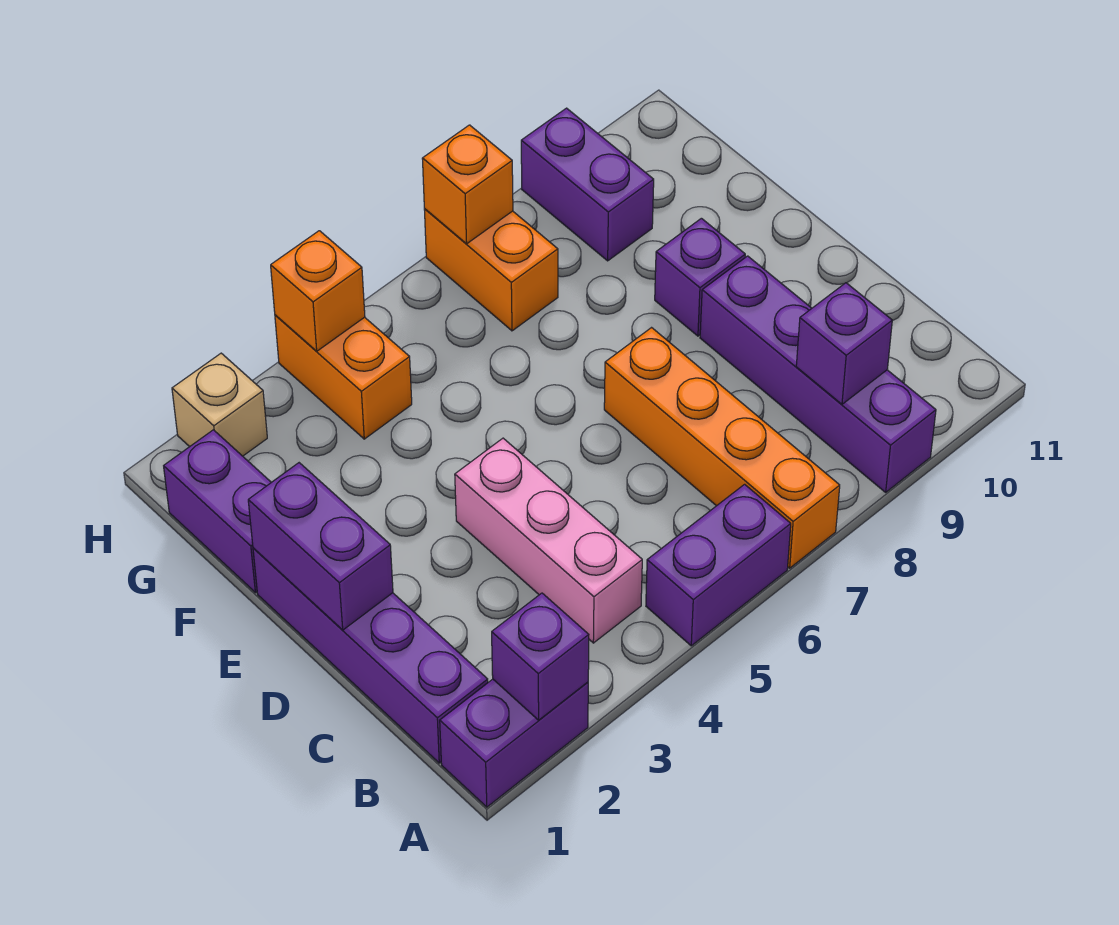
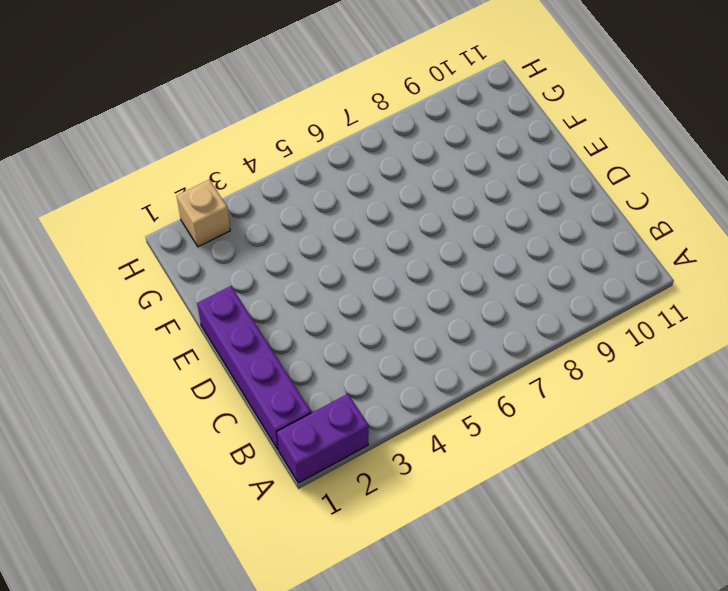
none -> purple 1x2 brick [646,484,791,646]
none -> orange 1x4 brick [604,328,840,568]
none -> purple 1x4 brick [700,256,936,492]

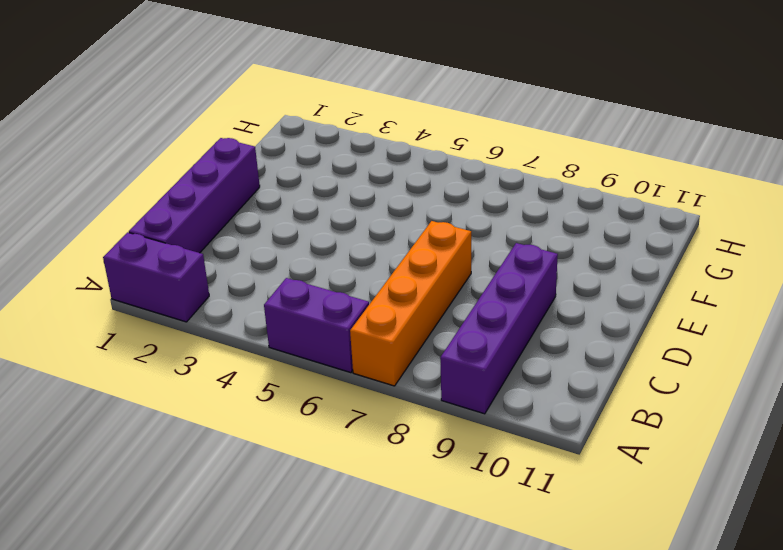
none -> pink 1x3 brick [455,438,642,643]
none -> purple 1x1 brick [655,218,745,336]
none -> purple 1x2 brick [164,430,271,593]

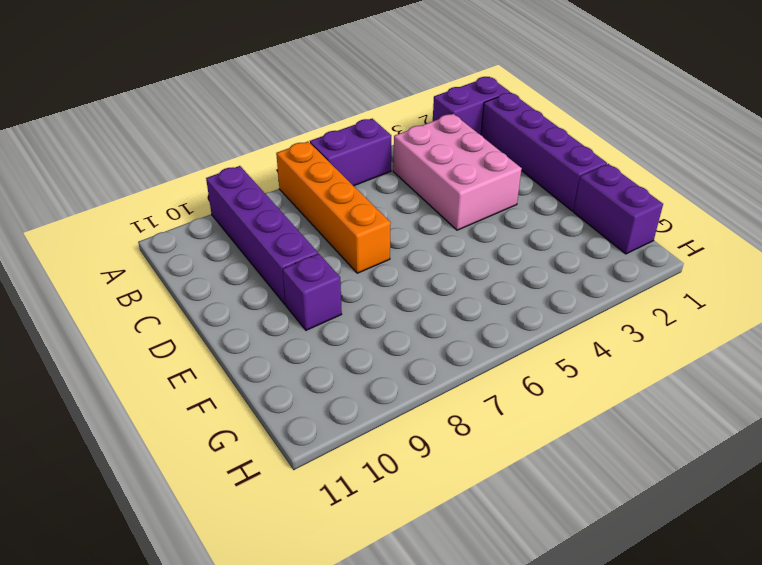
pink 2x3 brick [393,114,522,230] -> pink 1x3 brick [455,438,642,643]
none -> orange 1x2 brick [275,315,412,439]
none -> orange 1x2 brick [424,209,558,331]
none -> purple 1x2 brick [521,108,654,261]

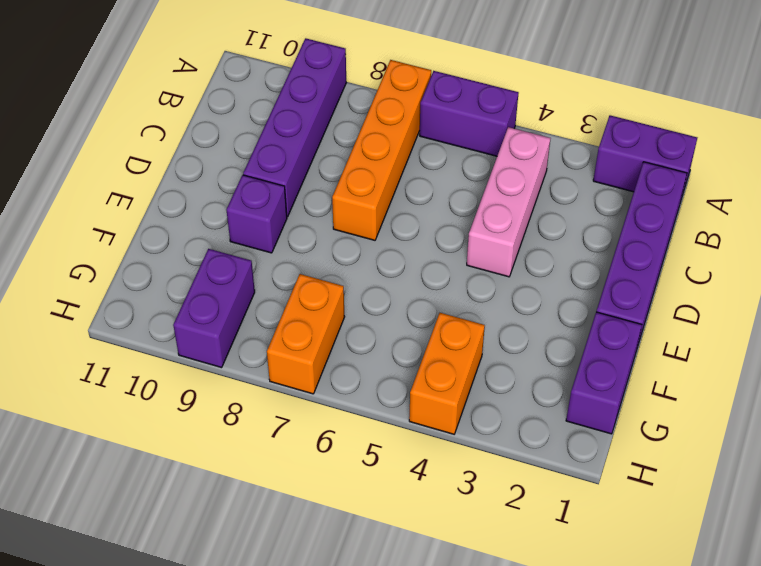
none -> tan 1x1 brick [172,353,267,456]
none -> purple 1x1 brick [492,593,589,720]
none -> purple 1x1 brick [796,283,892,404]

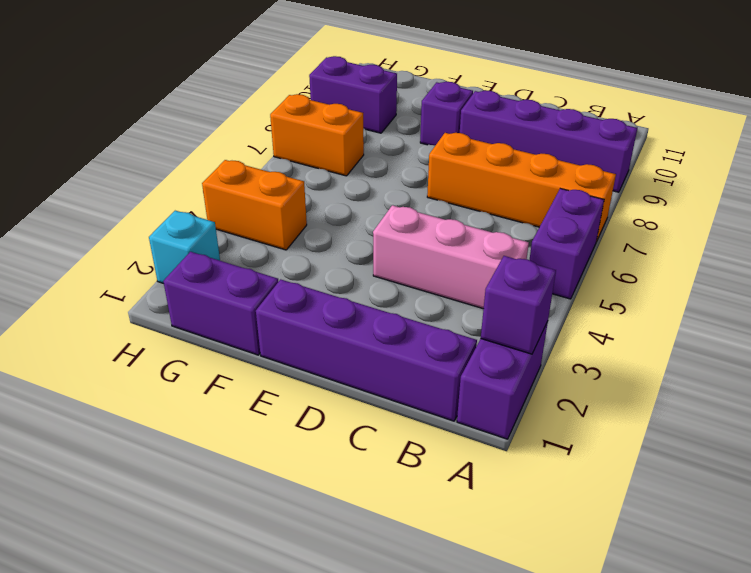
cyan 1x1 brick [149,211,220,284] -> tan 1x1 brick [172,353,267,456]
none -> purple 1x1 brick [796,283,892,404]
none -> purple 1x2 brick [248,463,393,630]
none -> orange 1x1 brick [271,231,365,351]

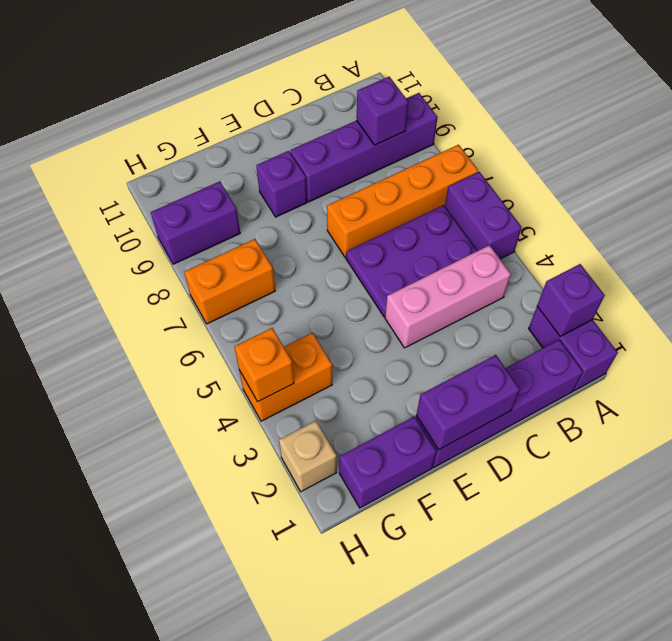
purple 2x3 plate [346,205,477,317] -> none
none -> orange 1x1 brick [422,125,513,244]

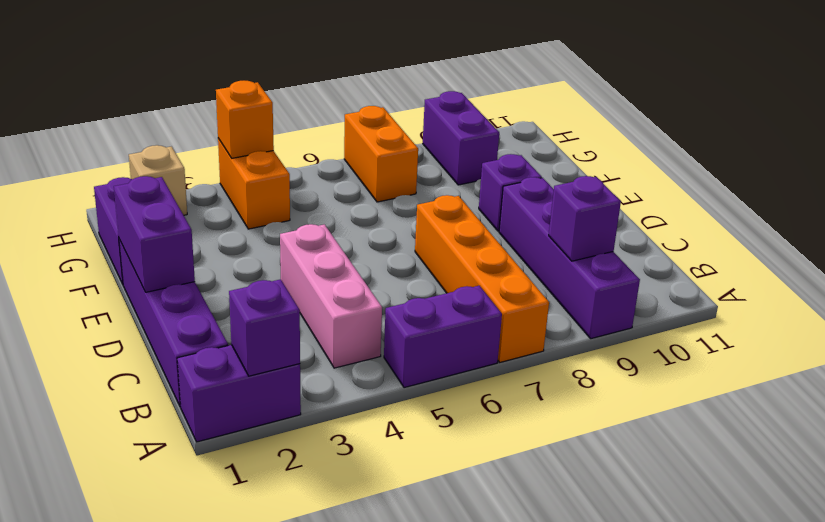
none -> orange 1x1 brick [422,125,513,244]

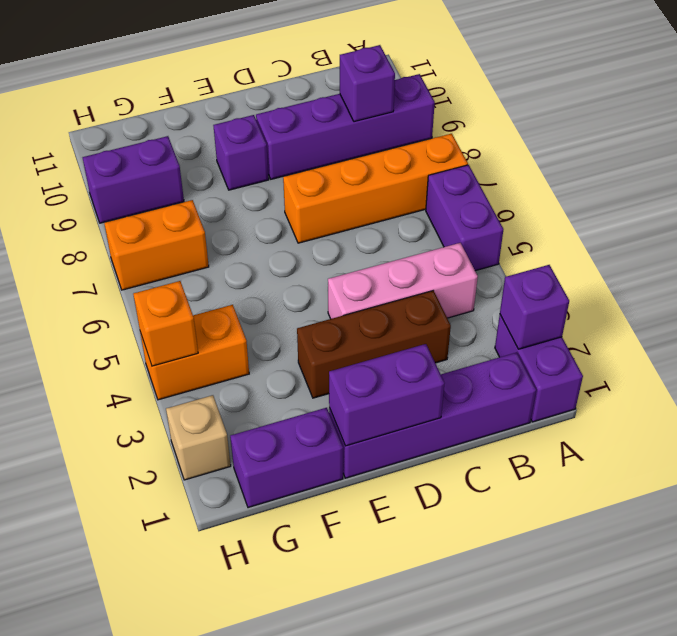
brown 1x3 brick [297,291,451,398] -> none
none -> orange 1x1 brick [422,125,513,244]

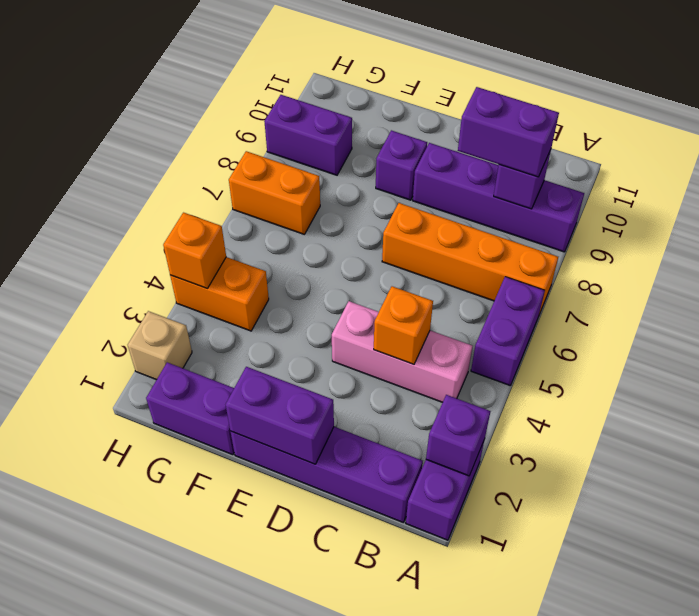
purple 1x2 brick [458,87,559,177] -> none
orange 1x1 brick [374,286,433,364] -> orange 1x1 brick moved to [422,125,513,244]

